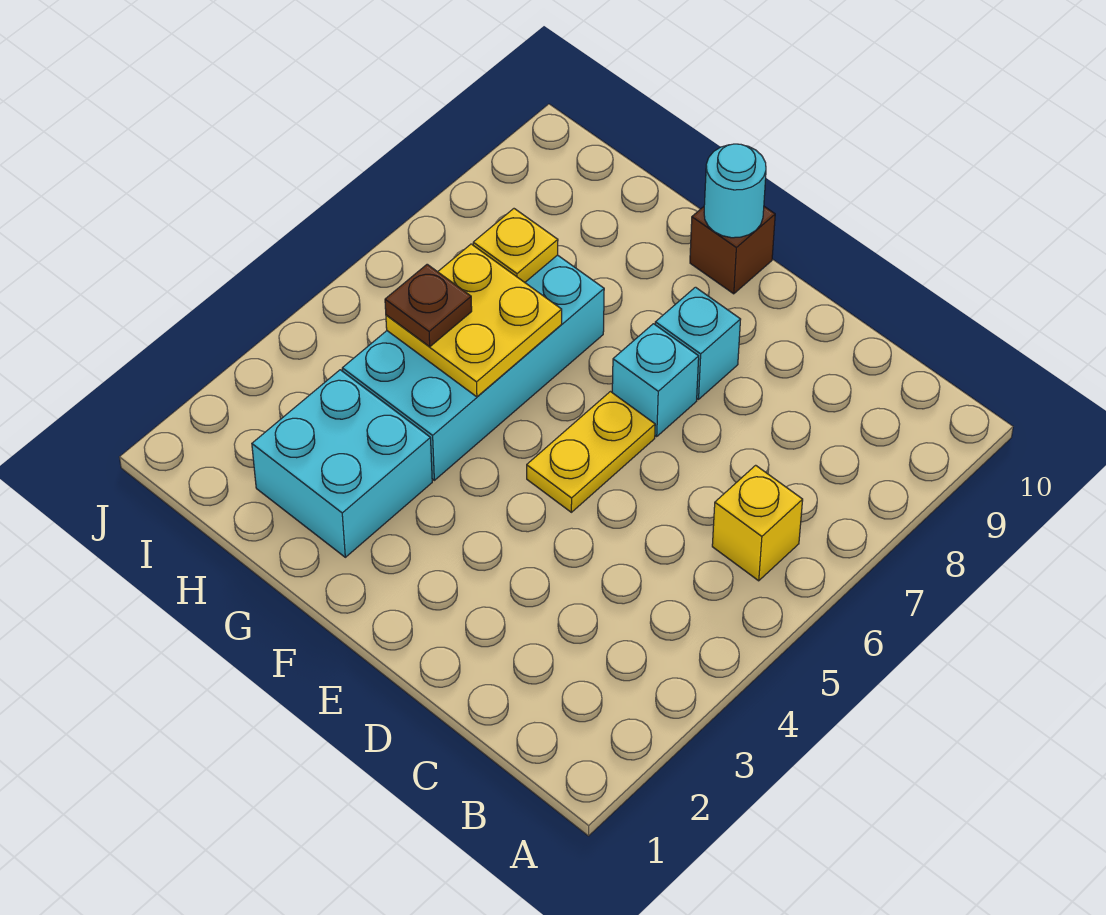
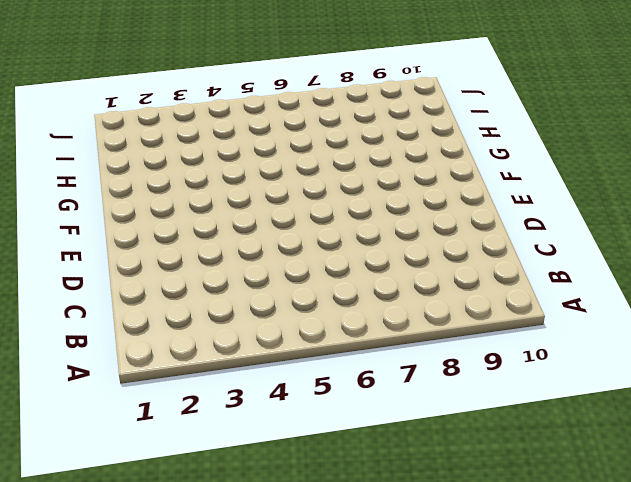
none -> yellow 1x1 brick [712,465,803,581]
none -> yellow 1x2 plate [527,392,655,512]

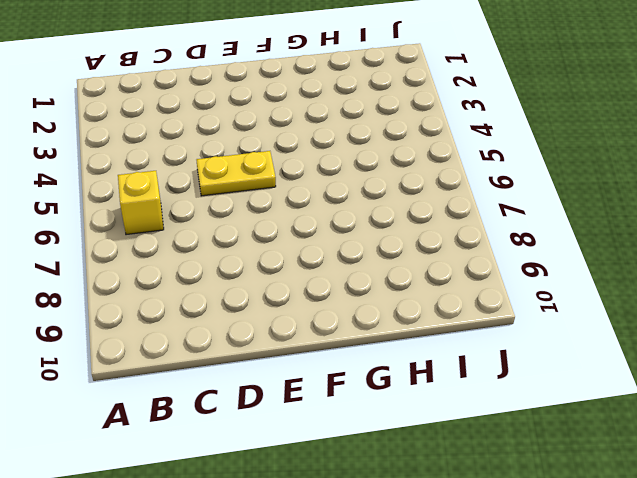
yellow 1x2 plate [197,151,276,196] -> yellow 1x2 plate turned to [527,392,655,512]
none -> cyan 1x1 brick [612,324,699,436]
none -> cyan 1x1 brick [655,287,741,399]

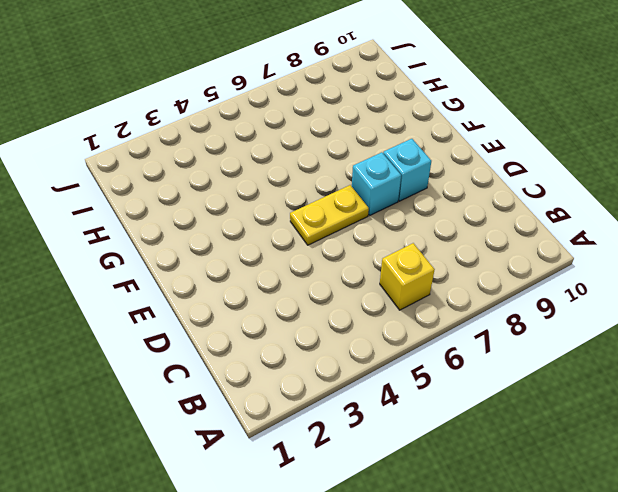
none -> brown 1x1 brick [690,207,775,294]
none -> cyan 2x2 brick [252,370,432,557]

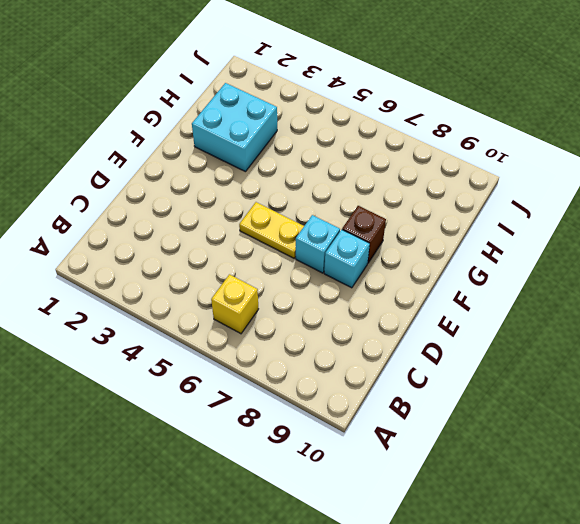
brown 1x1 brick [342,206,386,263] -> brown 1x1 brick moved to [690,207,775,294]
none -> cyan 2x4 brick [342,255,604,480]
none -> cyan 1x1 round brick [704,144,766,238]

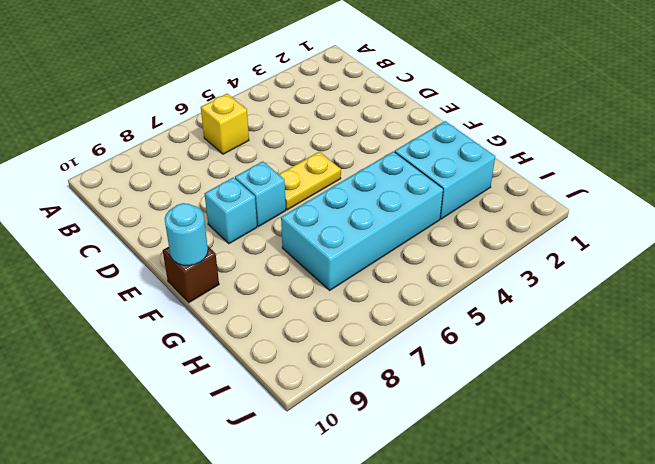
none -> yellow 2x2 plate [386,244,562,397]
none -> yellow 1x1 plate [473,209,558,282]

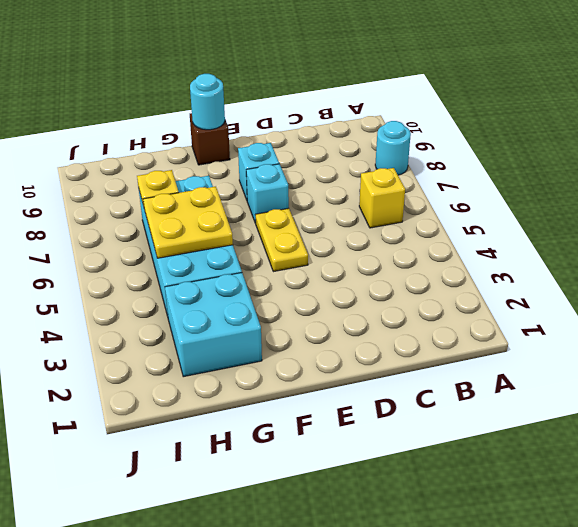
cyan 1x1 round brick [375,121,411,175] -> none
none -> brown 1x1 plate [385,264,472,347]

